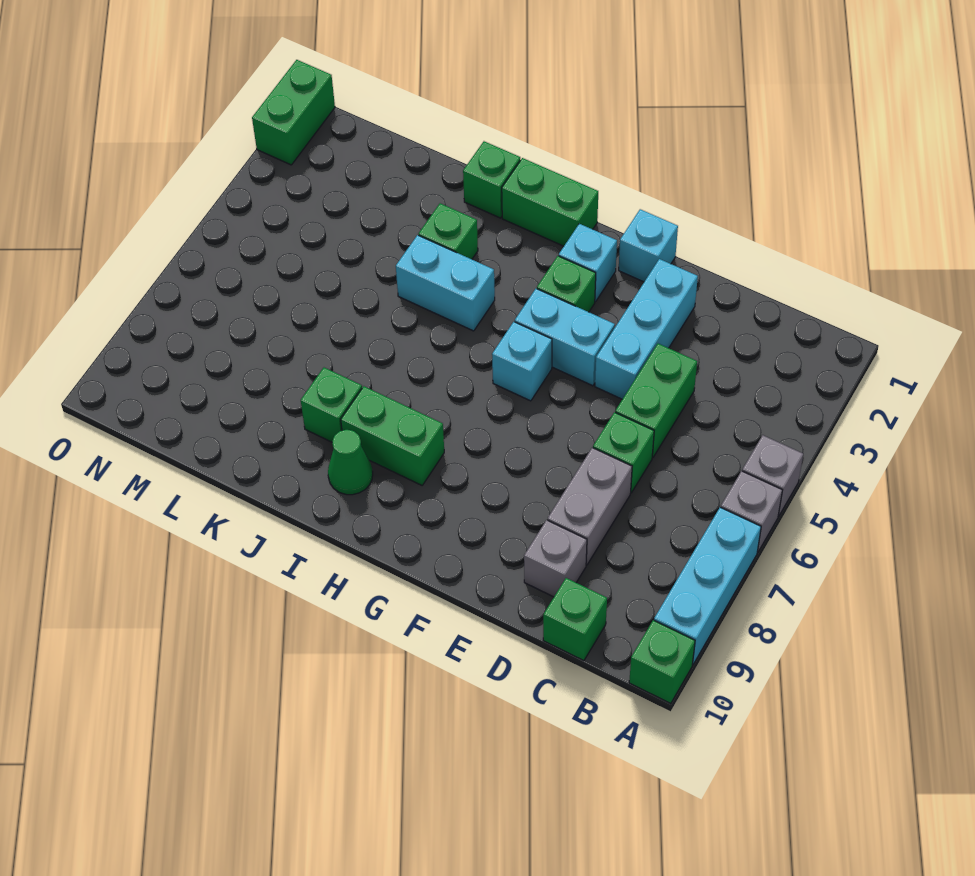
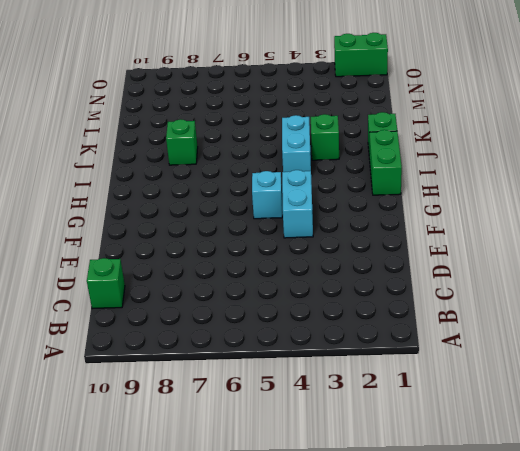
none -> grey 1x1 brick [742,435,803,516]
none -> grey 1x1 brick [721,471,782,552]
none -> cyan 1x3 brick [654,507,761,665]

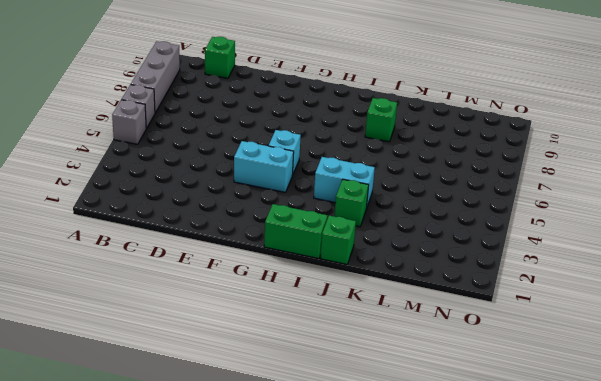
grey 1x3 brick [131,41,180,113] -> cyan 1x3 brick [654,507,761,665]
none -> green 1x1 brick [629,620,695,704]
none -> green 1x2 brick [615,344,697,458]
none -> green 1x1 brick [593,412,654,493]

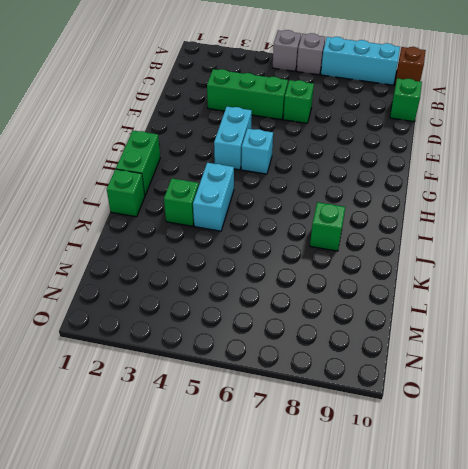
brown 1x1 brick [395,47,426,85] -> green 1x1 brick [629,620,695,704]
green 1x3 brick [207,69,288,120] -> green 1x2 brick [615,344,697,458]
none -> grey 1x2 brick [548,448,632,565]
none -> grey 1x1 brick [524,520,587,597]
none -> cyan 1x3 brick [595,259,698,399]

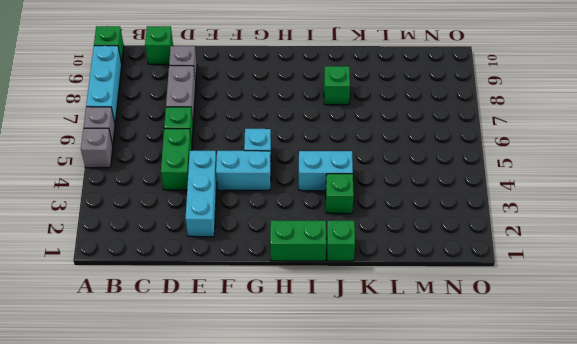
none -> cyan 1x1 brick [619,209,678,282]
none -> cyan 1x1 brick [559,224,617,302]
none -> green 1x1 brick [537,256,596,312]

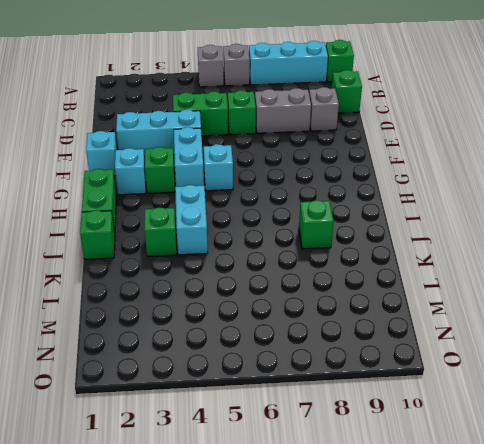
none -> green 1x2 brick [341,386,444,485]
none -> green 1x1 cone [328,430,373,495]
none -> green 1x2 brick [252,60,335,165]

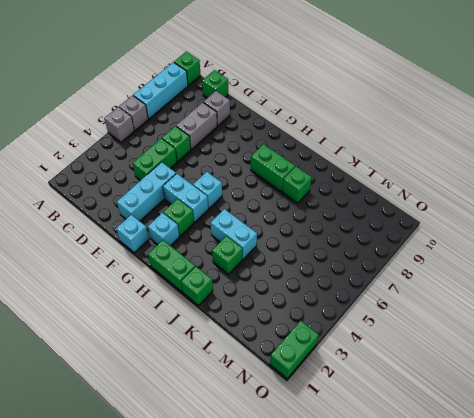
none -> green 1x1 cone [328,430,373,495]

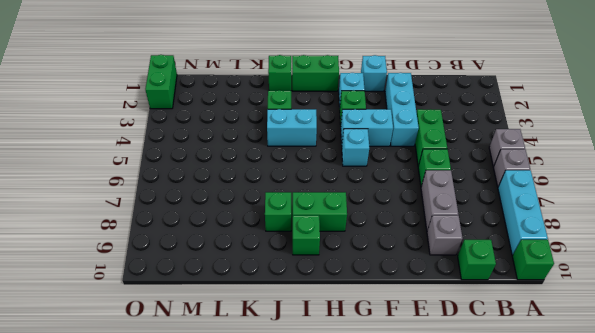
green 1x1 brick [293,215,320,255] -> green 1x1 cone [328,430,373,495]

